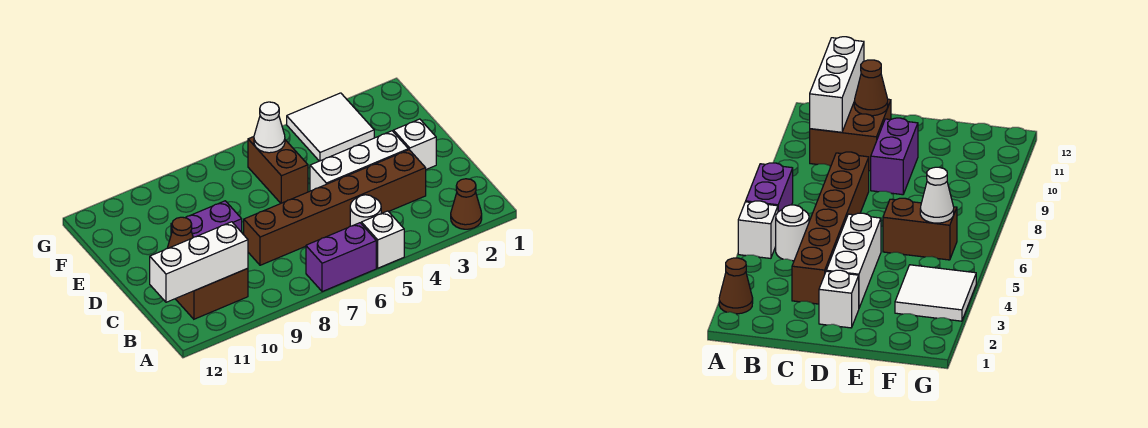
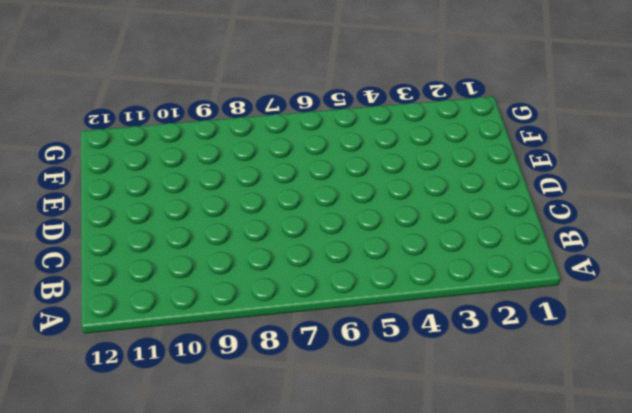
none -> brown 1x1 cone [451,179,482,229]
none -> white 1x1 brick [361,211,404,268]
none -> purple 1x2 brick [306,223,376,292]

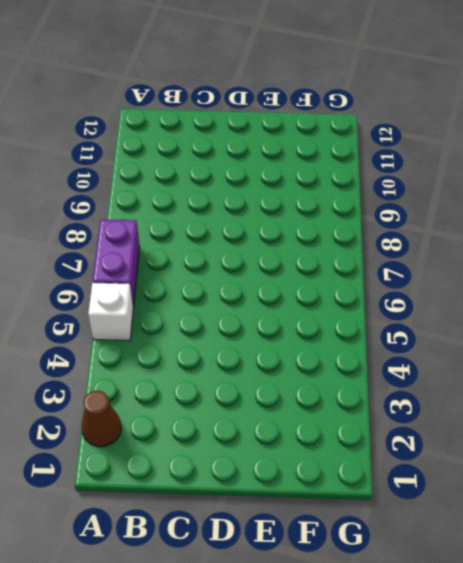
none -> white 1x1 round brick [350,195,381,226]
none -> brown 2x2 brick [176,268,248,319]
none -> brown 1x6 brick [244,150,426,265]

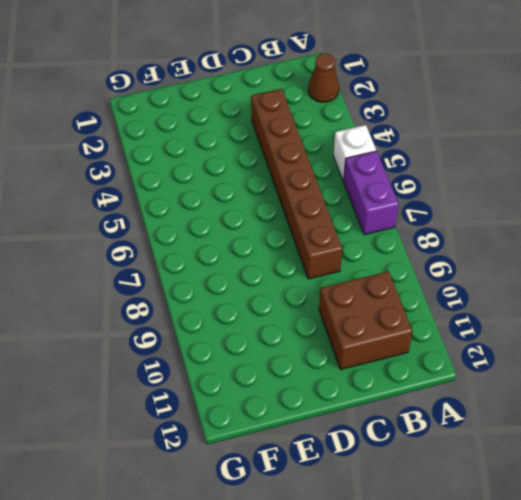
none -> white 1x1 round brick [350,195,381,226]
none -> white 1x1 brick [393,119,436,169]
none -> white 1x3 brick [310,131,408,191]

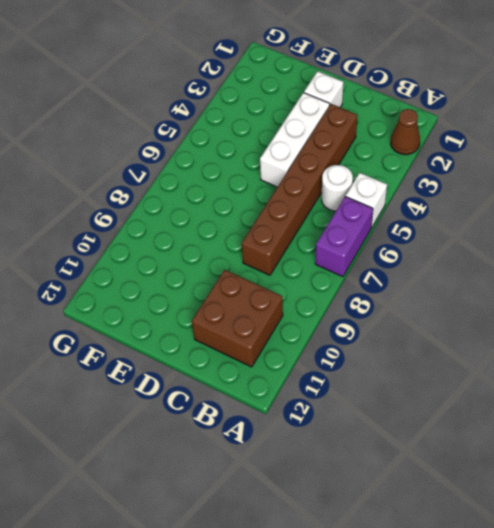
none -> purple 1x2 brick [171,201,242,237]
none -> brown 1x2 brick [248,137,308,203]
none -> white 2x2 tile [287,93,374,161]

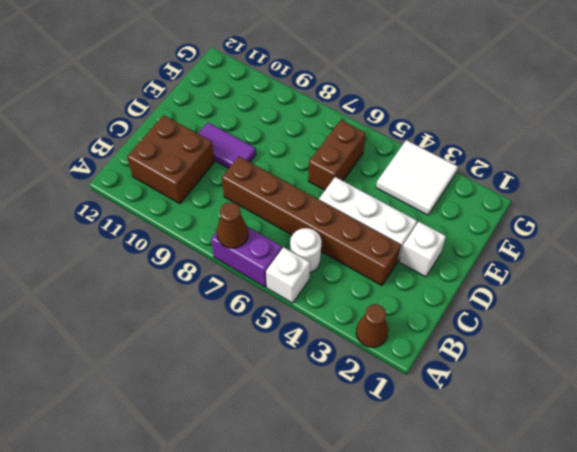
brown 1x1 cone [217,202,248,248] -> brown 1x1 cone moved to [168,217,193,248]
purple 1x2 tile [198,123,256,168] -> purple 1x2 brick [171,201,242,237]
none -> white 1x3 brick [150,222,248,302]
none -> white 1x1 cone [254,102,285,153]

